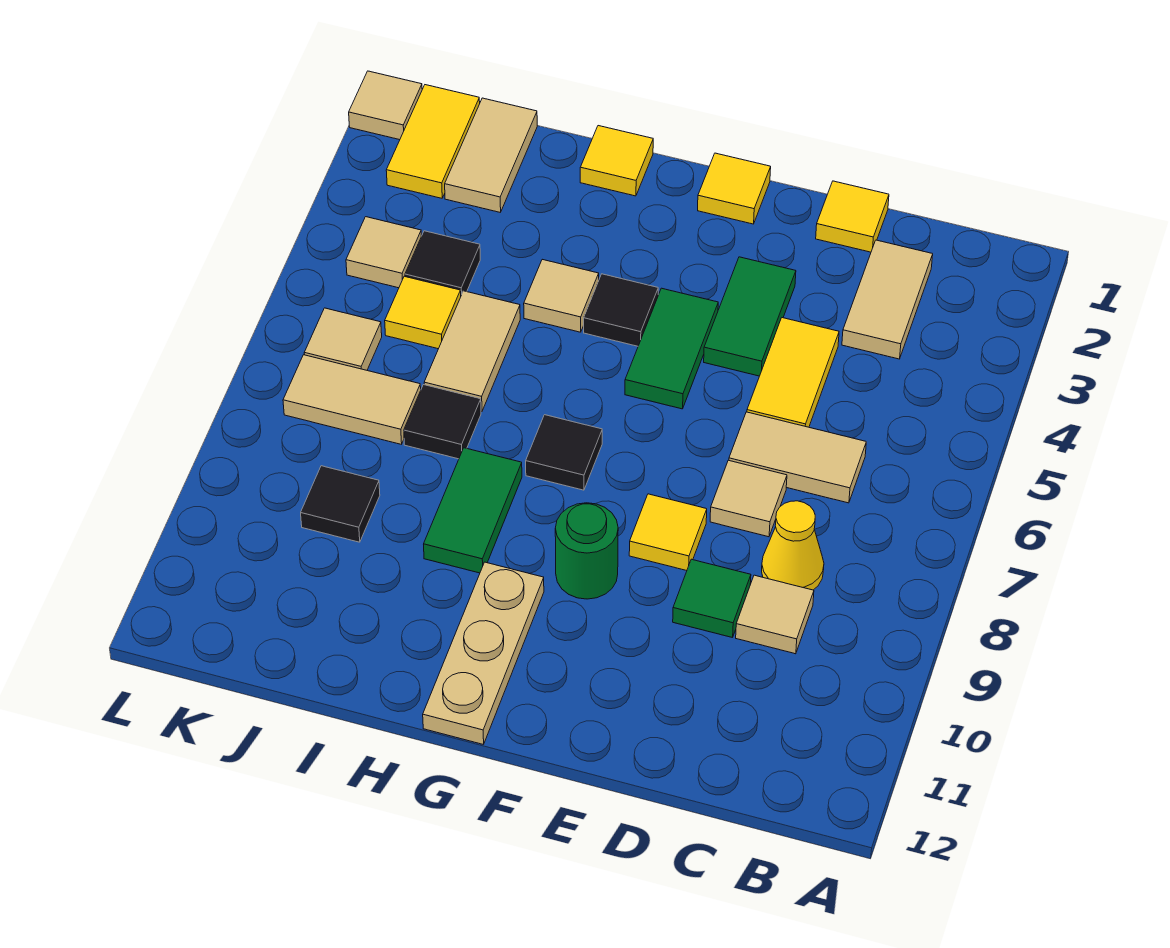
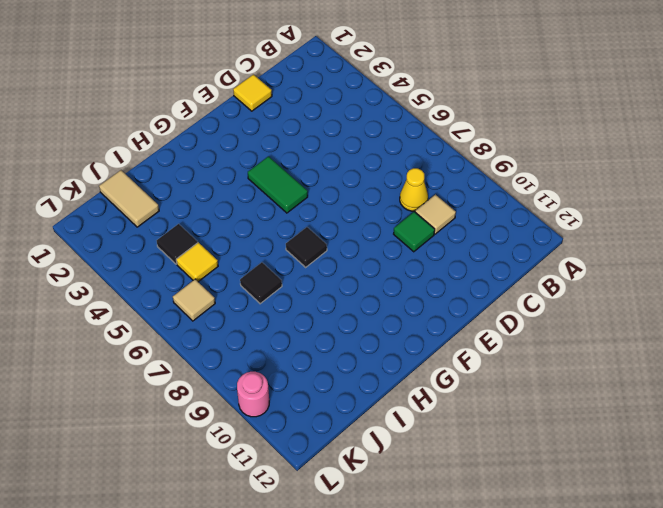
pink 1x1 round brick [237,372,269,417] -> none
none -> tan 1x2 tile [842,240,933,359]
none -> tan 1x2 tile [729,412,866,503]
none -> yellow 1x2 tile [747,318,839,427]
none -> tan 1x1 tile [710,460,787,537]

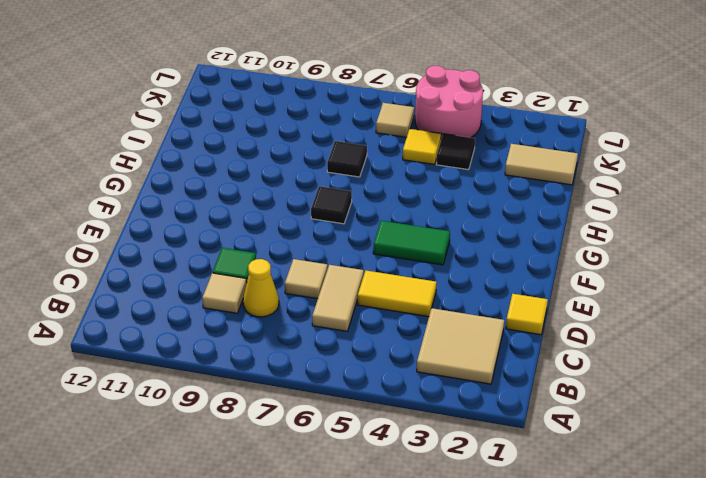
tan 2x2 tile [417,308,504,384] -> tan 1x2 tile [842,240,933,359]
pink 2x2 round brick [415,66,483,139] -> tan 1x1 tile [346,217,421,288]
none -> green 1x2 tile [704,257,796,376]
none -> yellow 1x1 tile [629,494,707,571]
none -> yellow 1x1 tile [698,153,771,224]
none -> green 1x1 round brick [555,503,618,599]

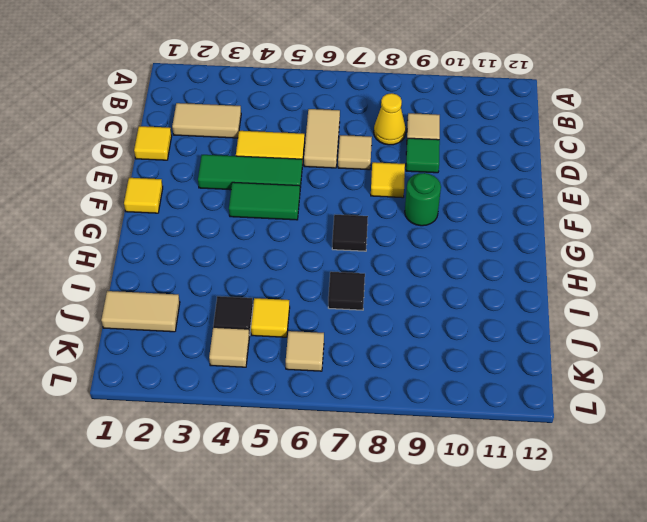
green 1x3 tile [198,155,302,190] -> green 1x2 tile [704,257,796,376]
none -> black 1x1 tile [584,274,658,346]
none -> tan 1x3 plate [423,562,544,745]
none -> yellow 1x1 tile [580,126,653,196]
none -> tan 1x1 tile [524,259,599,332]

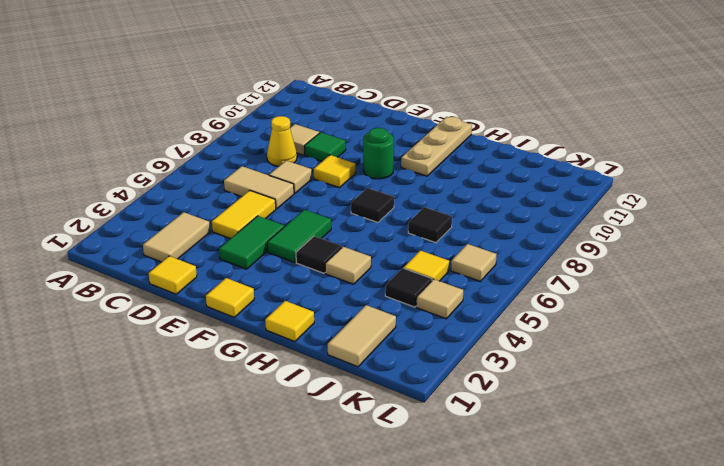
none -> green 1x2 tile [424,448,522,573]
none -> tan 1x2 tile [424,291,520,412]
none -> tan 1x2 tile [283,355,421,444]
none -> black 1x1 tile [301,466,380,542]

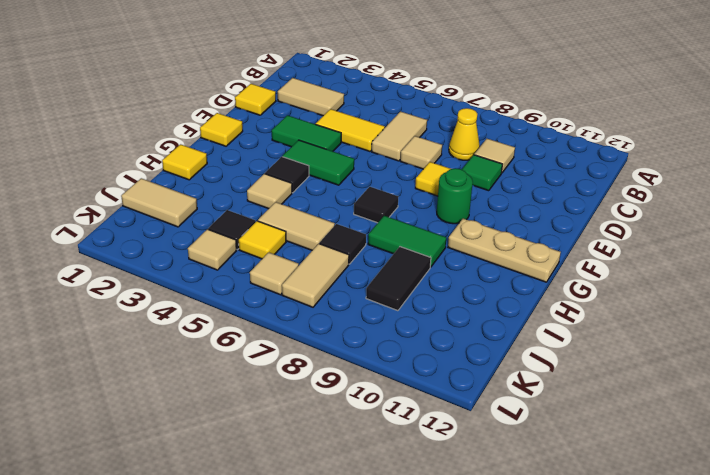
black 1x2 tile [366,247,431,311] -> black 1x1 tile [301,466,380,542]
none -> yellow 1x2 tile [386,85,480,198]
none -> tan 1x1 tile [349,71,422,140]

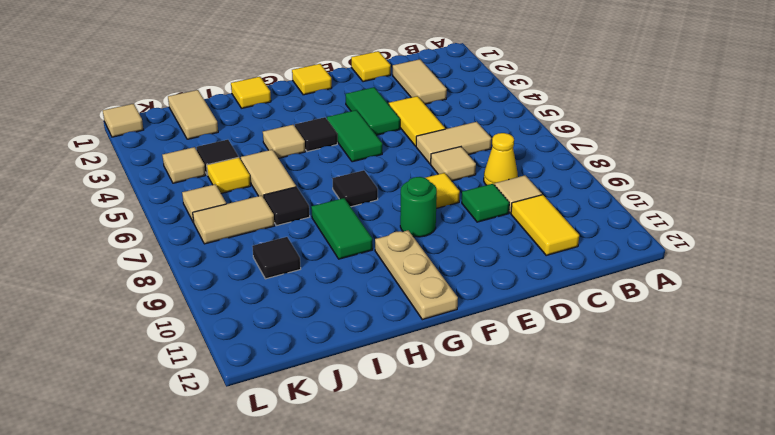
yellow 1x2 tile [511,195,579,255] -> yellow 1x2 tile moved to [386,85,480,198]

